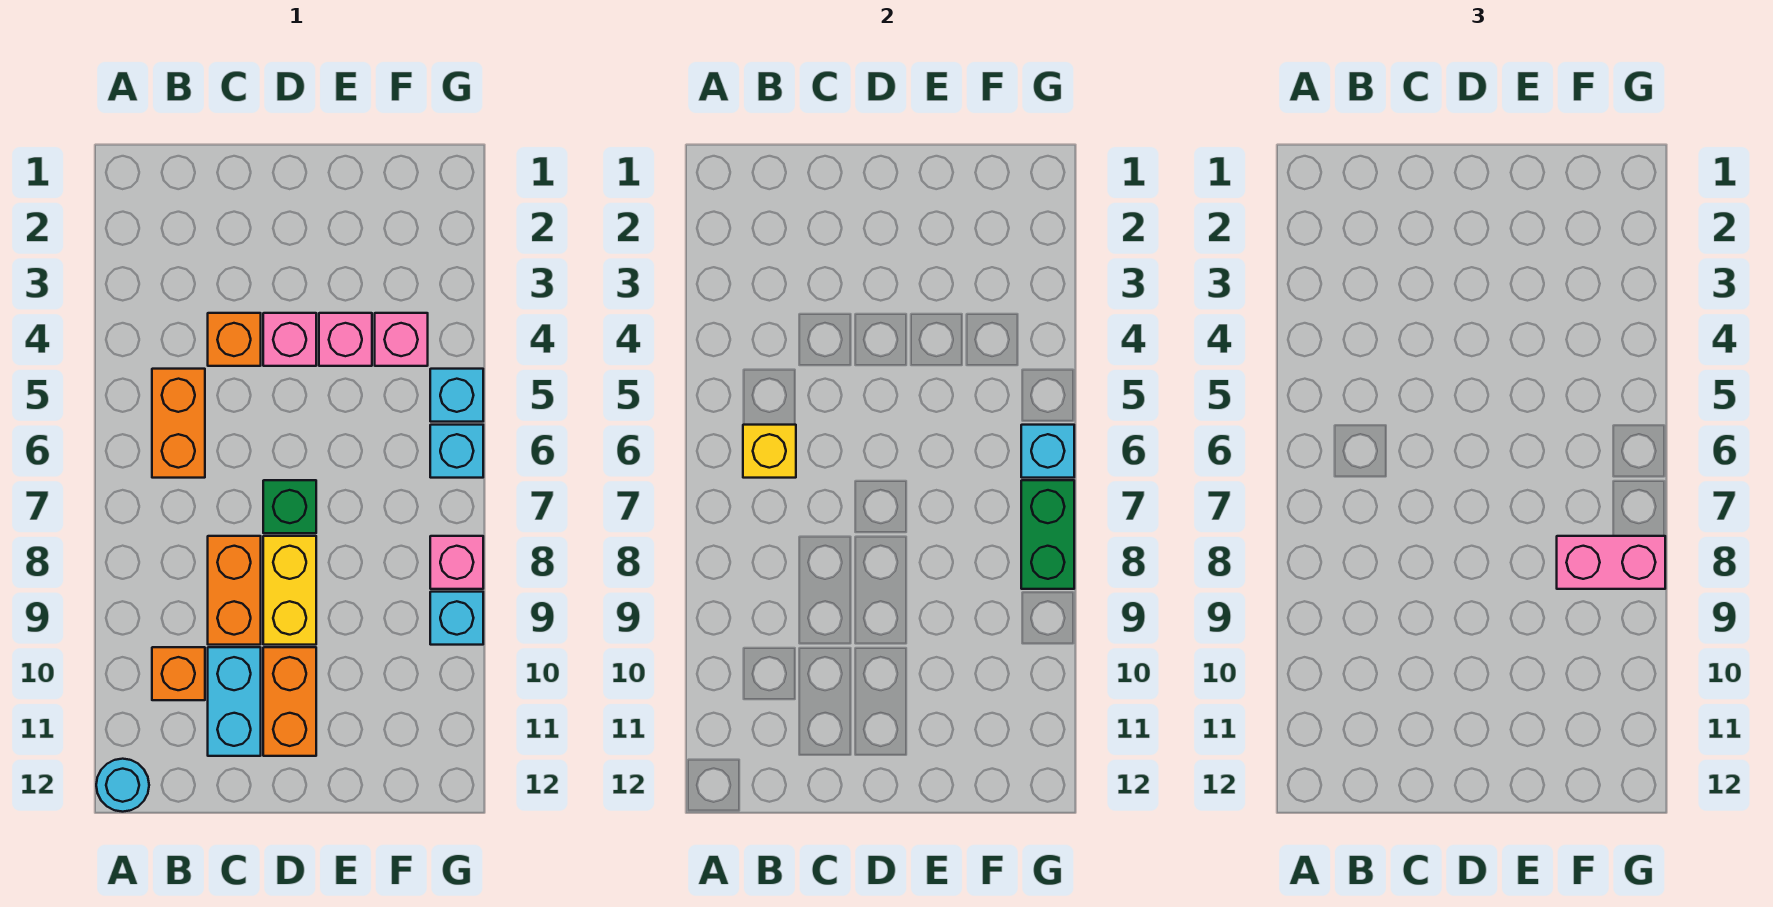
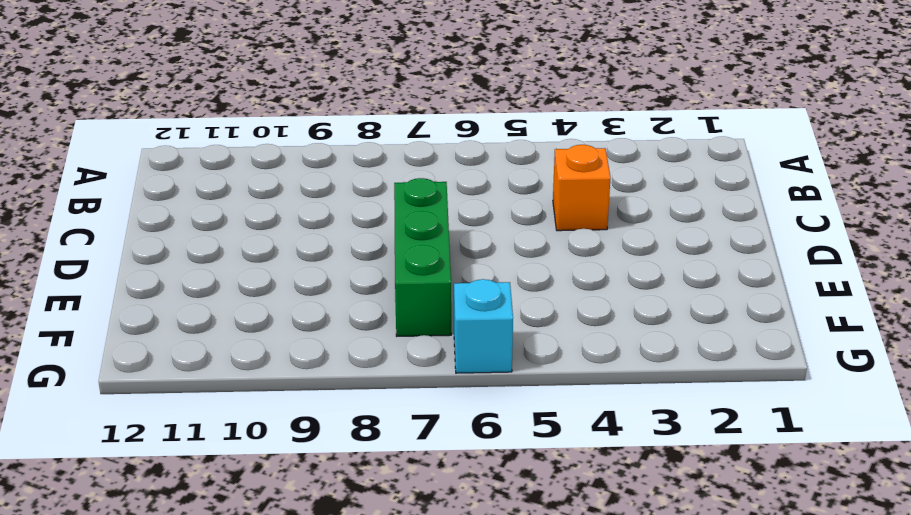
green 1x3 brick [394,178,451,336] -> green 1x1 brick [263,480,316,533]
none -> cyan 1x1 round brick [96,759,149,812]
none -> orange 1x2 brick [152,369,205,478]
none -> orange 1x1 brick [152,647,205,700]

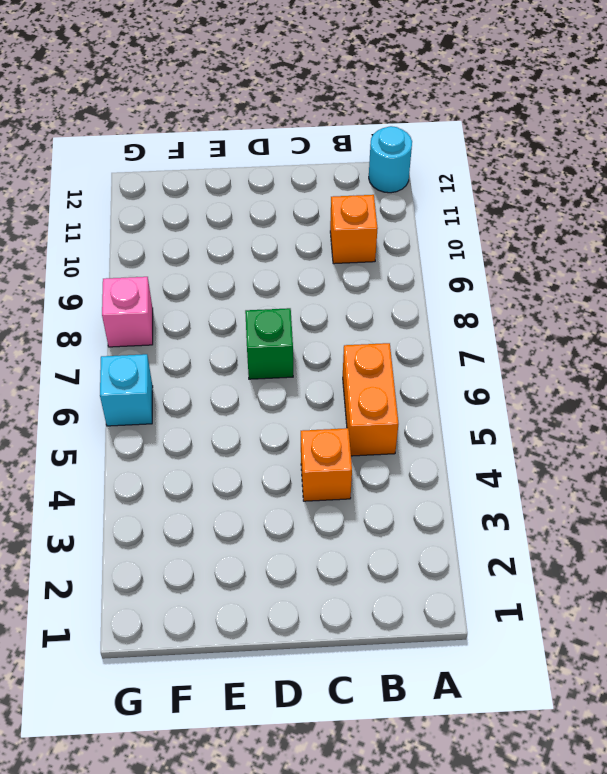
none -> orange 1x2 brick [208,536,261,645]
none -> cyan 1x2 brick [208,647,261,756]
none -> pink 1x1 brick [263,313,316,366]

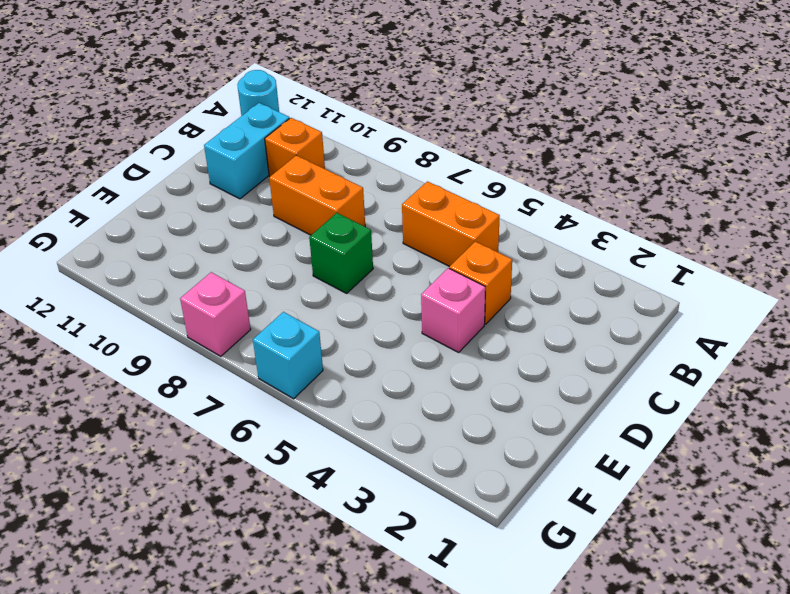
cyan 1x2 brick [204,103,290,199] -> cyan 1x2 brick turned to [208,647,261,756]
none -> yellow 1x2 brick [263,536,316,645]
none -> orange 1x2 brick [263,647,316,756]
none -> pink 1x1 brick [319,313,372,366]

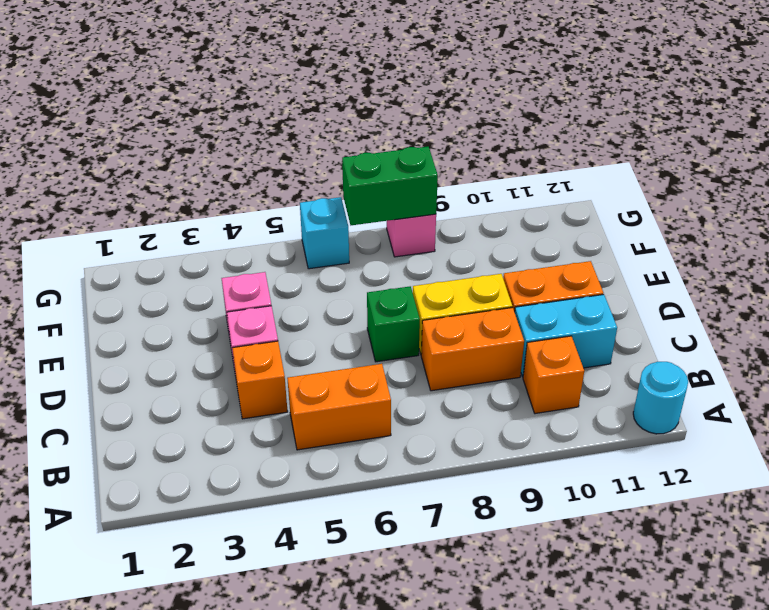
none -> pink 1x1 brick [375,313,428,366]
none -> cyan 1x1 brick [430,369,483,422]
none -> cyan 1x1 brick [430,592,483,645]

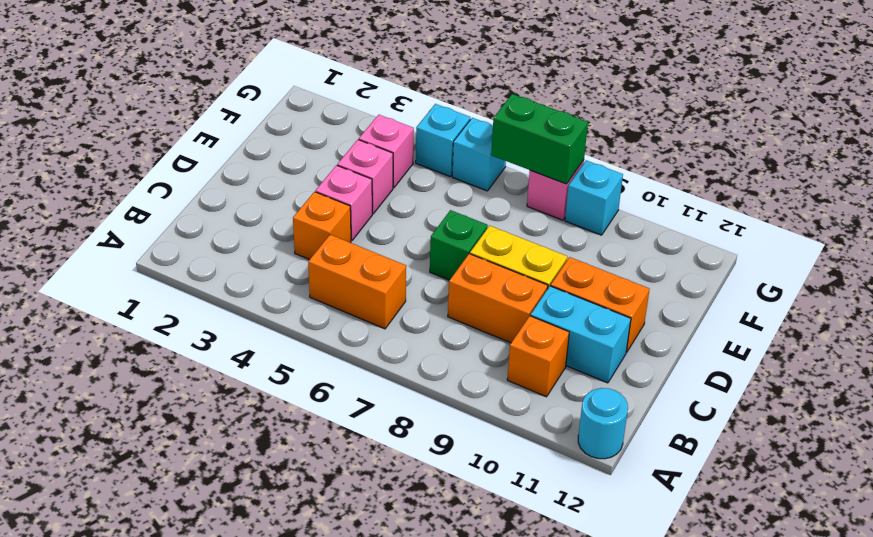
none -> yellow 1x1 brick [743,425,796,478]
none -> cyan 1x1 brick [1021,425,1074,478]
none -> pink 1x2 brick [1557,536,1665,589]

